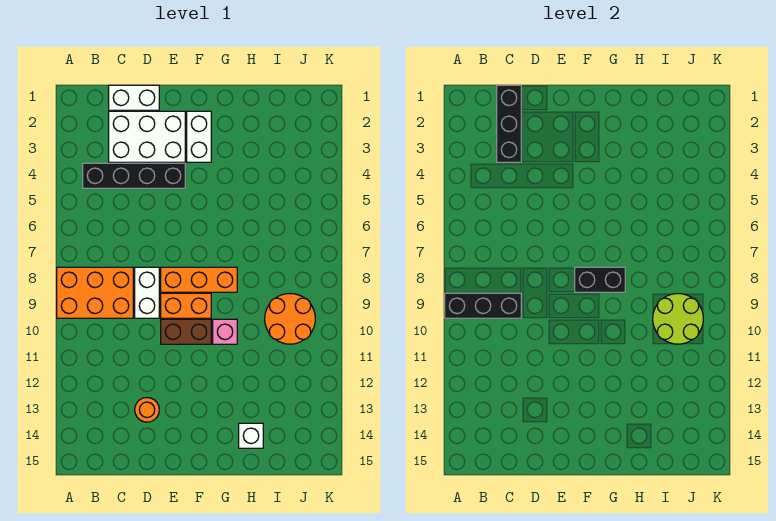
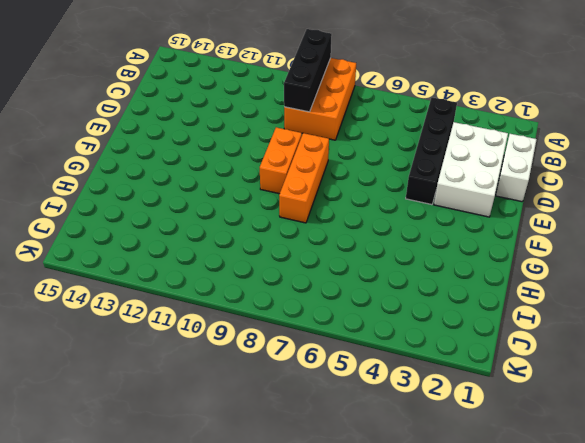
none -> white 1x2 brick [135,267,159,318]
none -> orange 1x1 round brick [135,398,159,422]
none -> brown 1x2 brick [161,319,211,344]

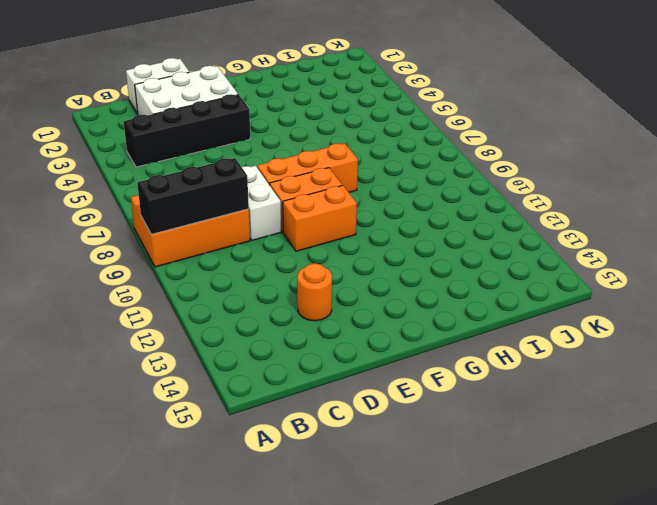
orange 1x2 brick [283,185,357,251] -> brown 1x2 brick [161,319,211,344]
none -> white 1x2 brick [187,111,211,162]
none -> pink 1x1 brick [213,319,237,344]
none -> white 1x1 brick [239,423,263,448]

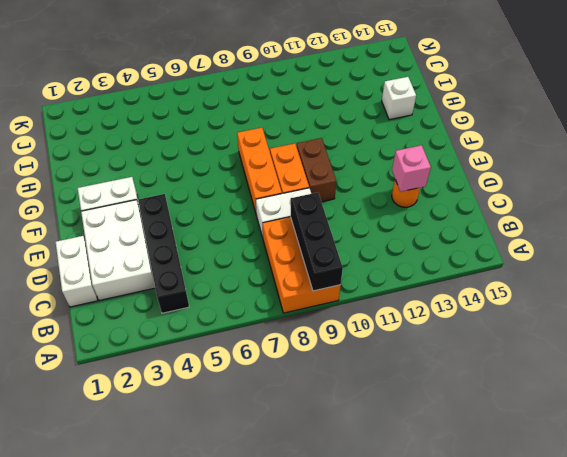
pink 1x1 brick [392,145,431,192] -> pink 1x1 brick moved to [213,319,237,344]
none -> orange 2x2 round brick [265,294,315,344]
none -> black 1x3 brick [497,85,521,162]
none -> black 1x2 brick [575,267,625,292]

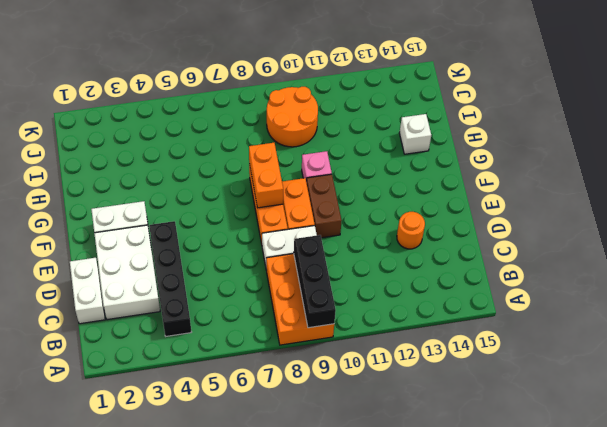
orange 1x2 brick [249,143,283,208] -> black 1x2 brick [575,267,625,292]
none -> black 1x3 brick [497,85,521,162]
none -> lime 2x2 round brick [653,294,703,344]

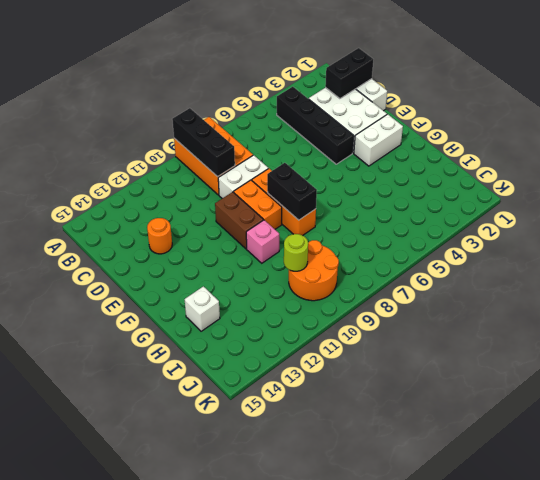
black 1x2 brick [325,48,373,99] -> black 1x3 brick [497,85,521,162]
lime 1x1 round brick [284,234,308,271] -> lime 2x2 round brick [653,294,703,344]

